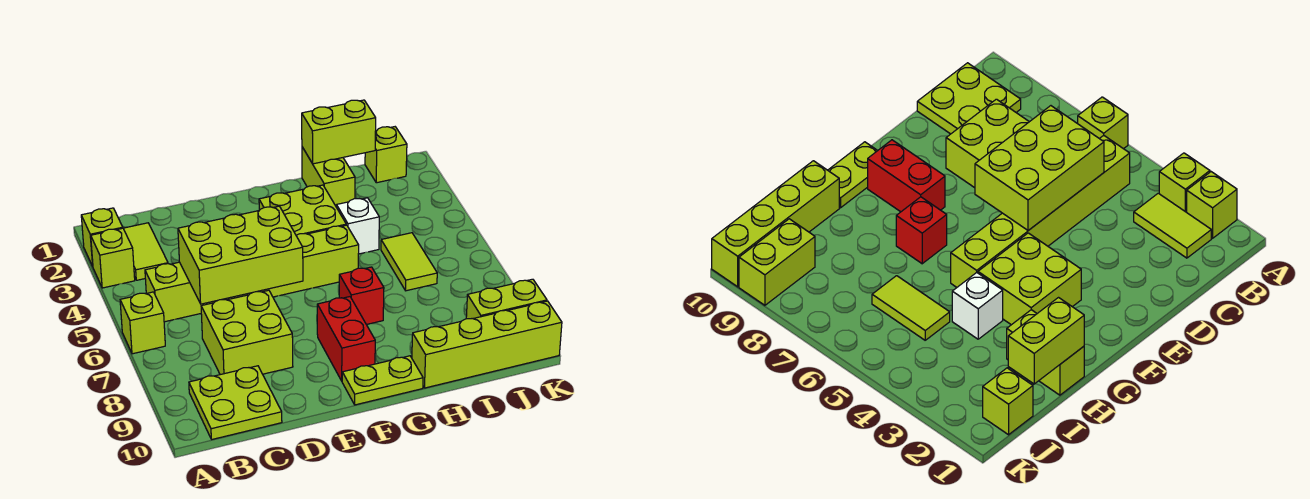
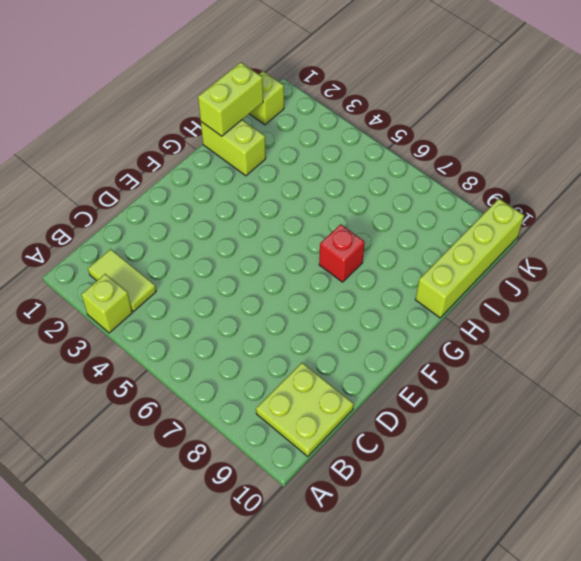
none -> lime 1x1 brick [81,208,123,266]
none -> lime 1x1 brick [120,292,165,354]
none -> lime 1x6 brick [145,225,359,322]

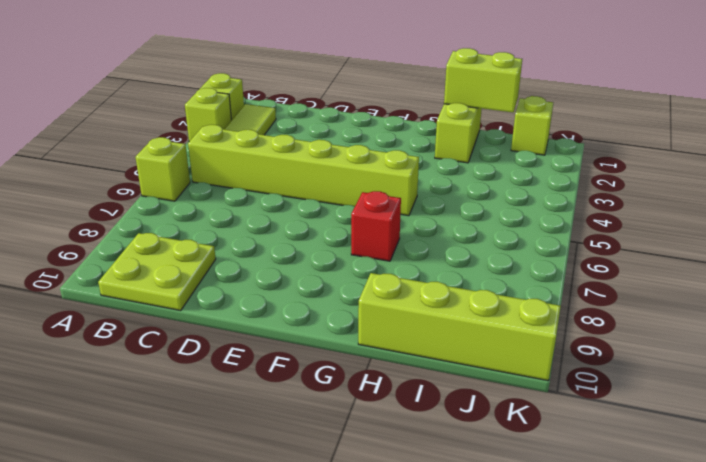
none -> lime 2x2 brick [201,290,293,375]
none -> lime 2x2 brick [259,185,346,235]
none -> red 1x2 brick [317,297,375,381]

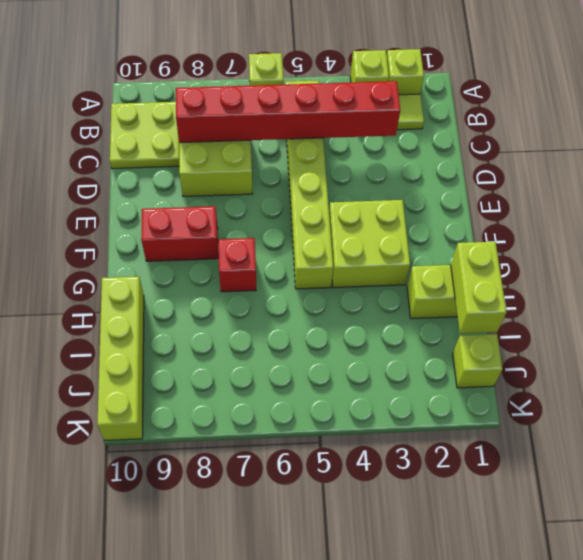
red 1x6 brick [176,81,400,143] -> lime 2x3 brick [178,206,303,304]
none -> lime 1x2 plate [342,356,423,405]
none -> white 1x1 brick [336,198,379,254]
none -> lime 1x2 tile [381,233,437,291]

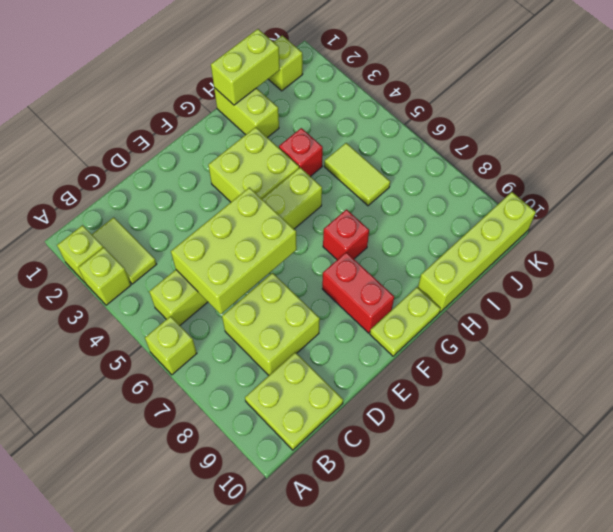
red 1x1 brick [279,128,323,177] -> white 1x1 brick [336,198,379,254]
none -> lime 1x2 brick [466,279,547,319]

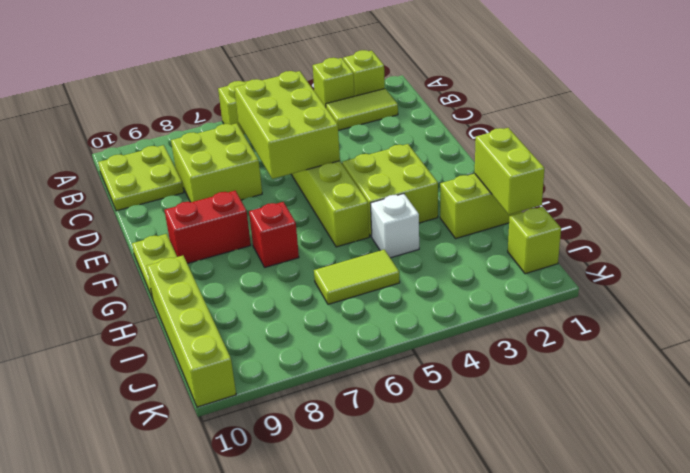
none -> lime 1x2 brick [466,279,547,319]

